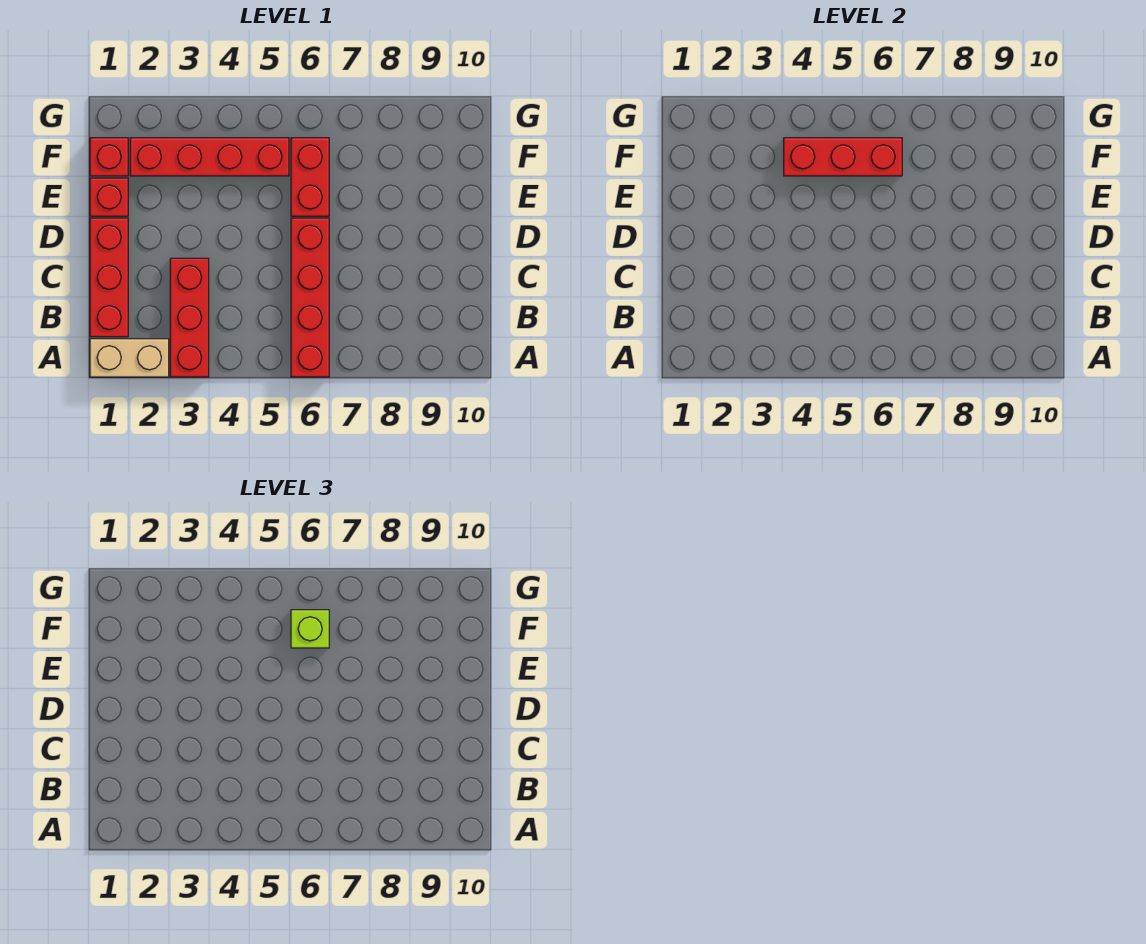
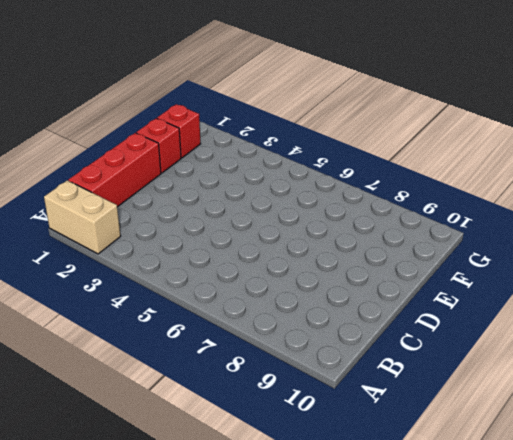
none -> red 1x3 brick [170,258,209,377]
none -> red 1x4 brick [291,218,329,377]

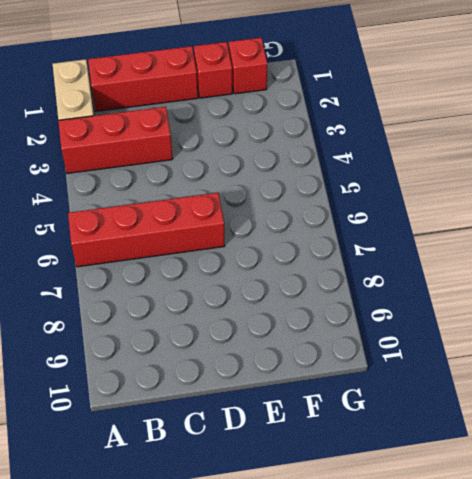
none -> red 1x2 brick [291,138,329,216]
none -> red 1x4 brick [130,138,289,176]

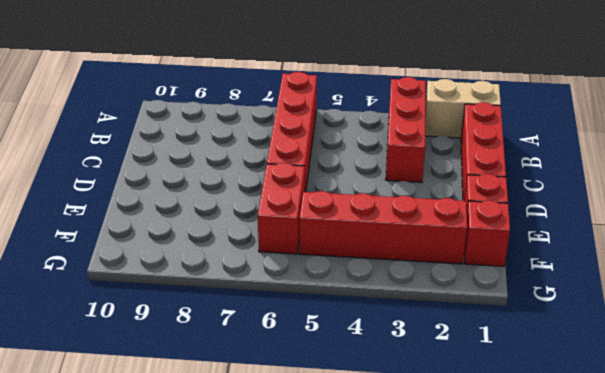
none -> red 1x3 brick [784,138,902,176]
none -> lime 1x1 brick [291,610,329,648]

